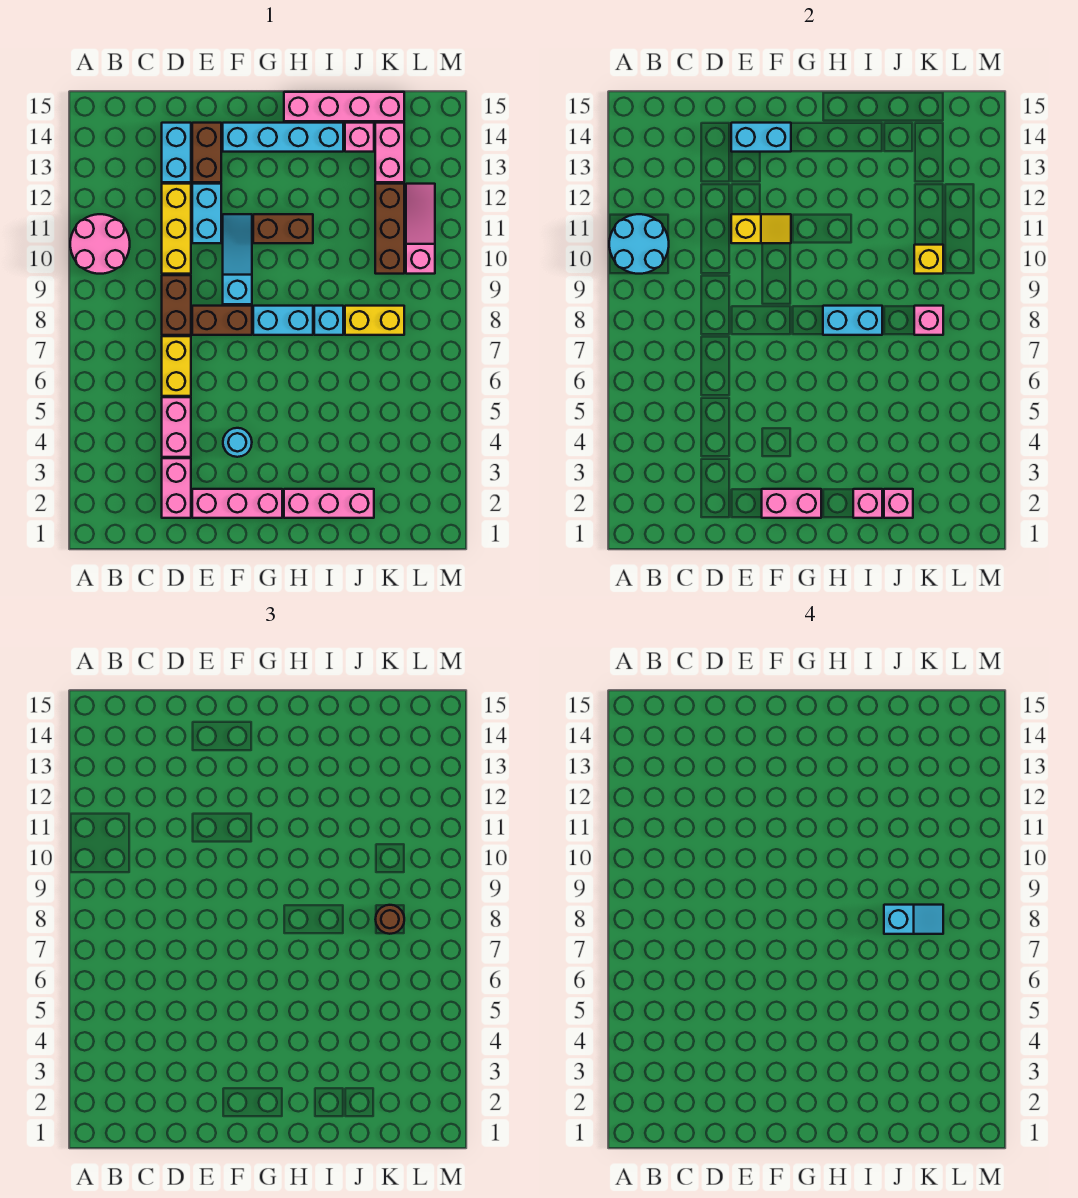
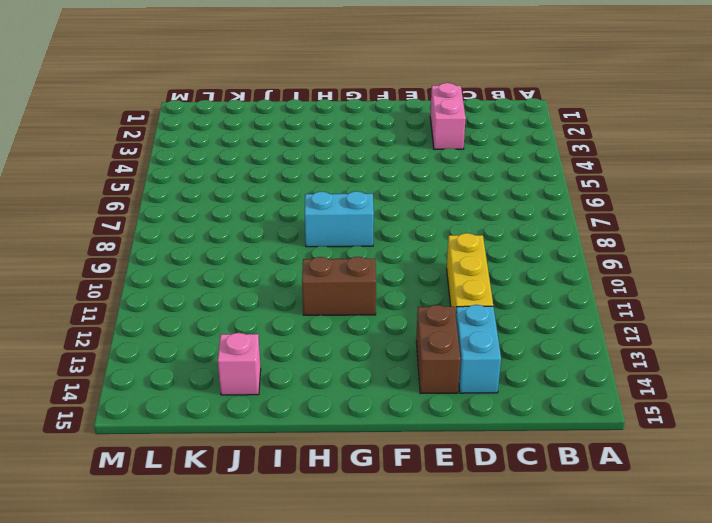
none -> pink 2x2 round brick [70,214,130,274]
none -> pink 1x2 brick [162,397,191,457]
none -> yellow 1x2 brick [162,336,191,396]
none -> brown 1x2 brick [162,275,191,335]

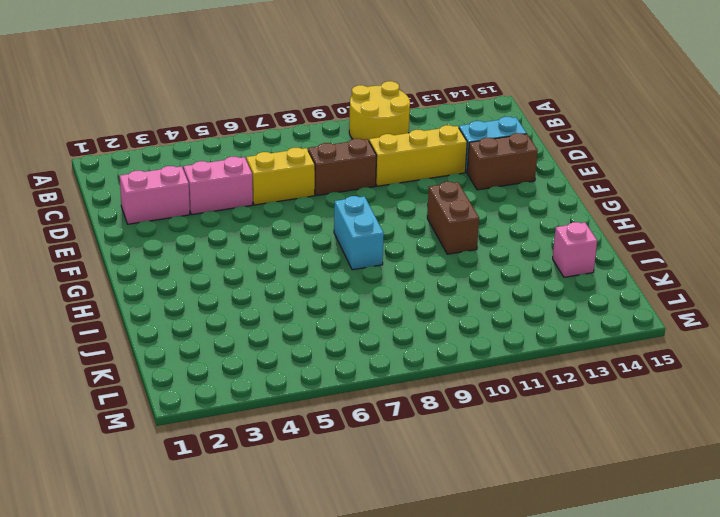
yellow 2x2 round brick [349,81,410,140] -> pink 2x2 round brick [70,214,130,274]
none -> pink 1x3 brick [192,489,282,518]
none -> brown 1x2 brick [192,306,252,335]
none -> cyan 1x2 brick [192,184,221,243]
none -> cyan 1x1 round brick [223,428,252,457]

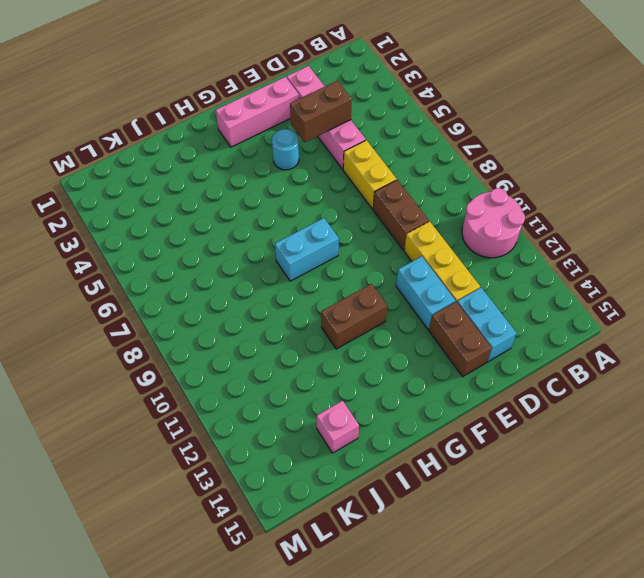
brown 1x2 brick [290,81,352,142] -> brown 1x2 brick moved to [192,306,252,335]
none -> cyan 1x3 slope [223,214,252,304]
none -> cyan 1x4 brick [223,123,343,152]
none -> pink 1x3 brick [284,489,374,518]
none -> pink 1x4 brick [284,92,404,121]

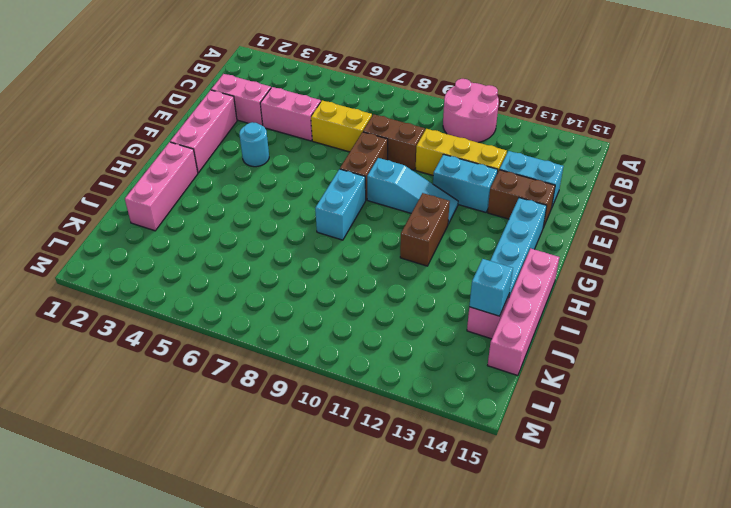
cyan 1x1 brick [469,259,513,316] -> cyan 1x1 brick moved to [314,306,343,335]
none -> yellow 1x2 brick [345,306,404,335]
none -> brown 1x3 brick [375,184,404,274]
none -> pink 1x2 brick [375,123,404,182]
none -> pink 1x3 slope [406,184,435,274]

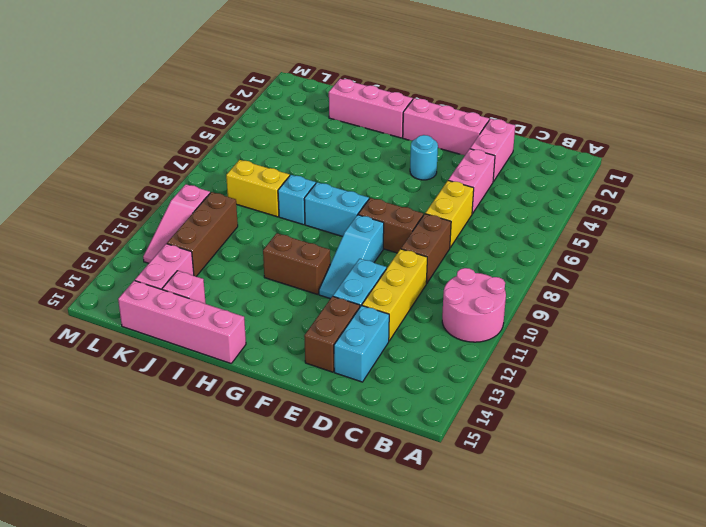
none -> cyan 1x4 brick [223,123,343,152]
none -> cyan 2x2 round brick [609,214,669,274]
none -> yellow 1x2 slope [731,214,791,243]
none -> cyan 1x2 brick [731,123,791,152]

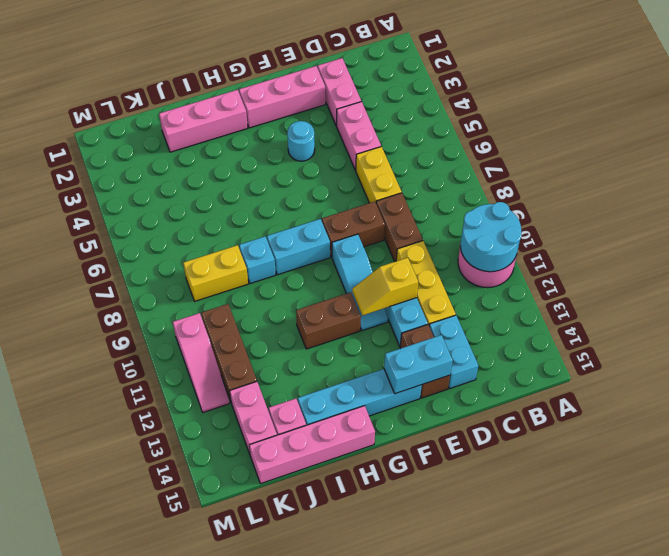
none -> pink 1x2 brick [762,489,821,518]
none -> cyan 1x2 brick [823,306,882,335]
none -> pink 1x1 brick [853,489,882,518]
none -> pink 1x1 brick [884,489,913,518]

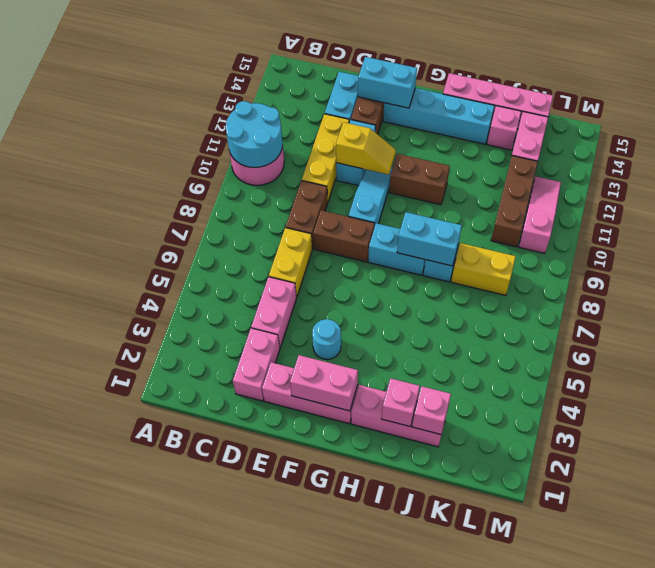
none -> pink 1x1 brick [914,306,943,335]
none -> yellow 1x1 brick [914,245,943,274]
none -> brown 1x1 round brick [375,905,404,934]
none -> cyan 1x2 slope [884,905,943,934]

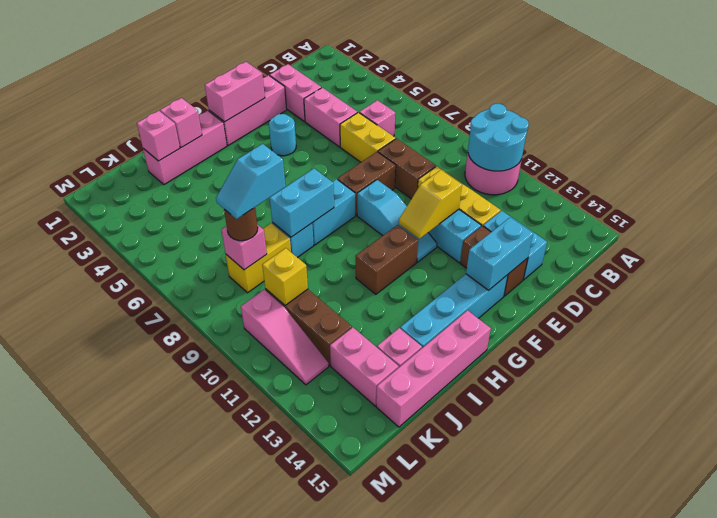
pink 1x1 brick [359,100,395,136] -> none

